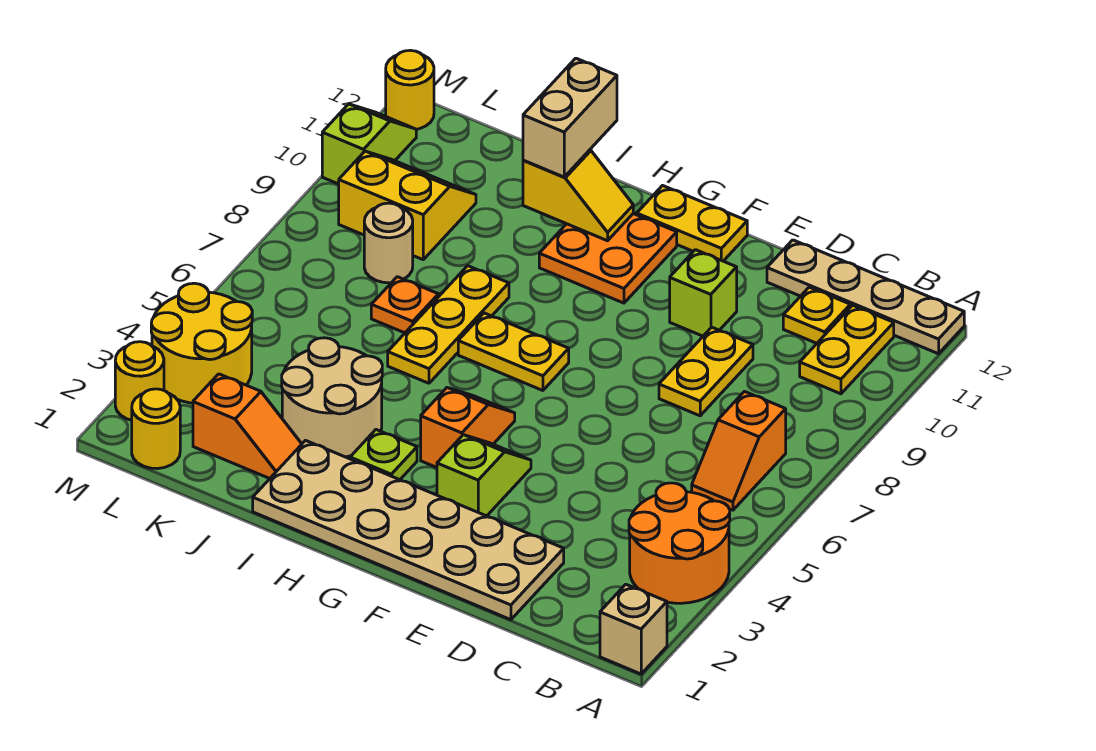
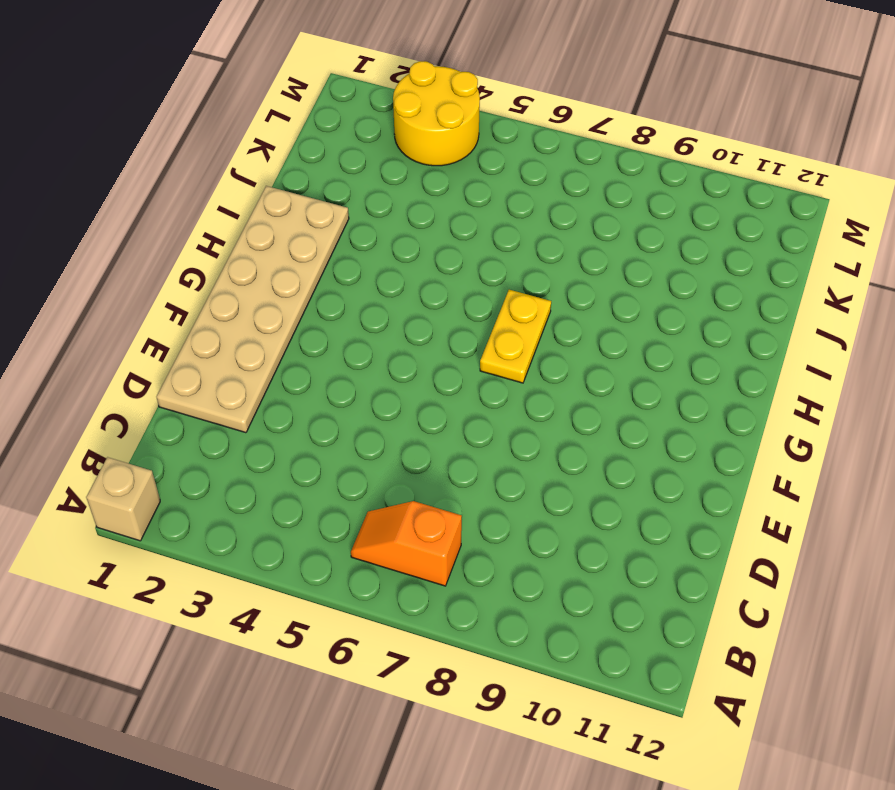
none -> orange 2x2 round brick [629,483,730,603]
none -> tan 1x4 plate [767,240,964,354]
none -> yellow 1x2 plate [800,305,894,394]

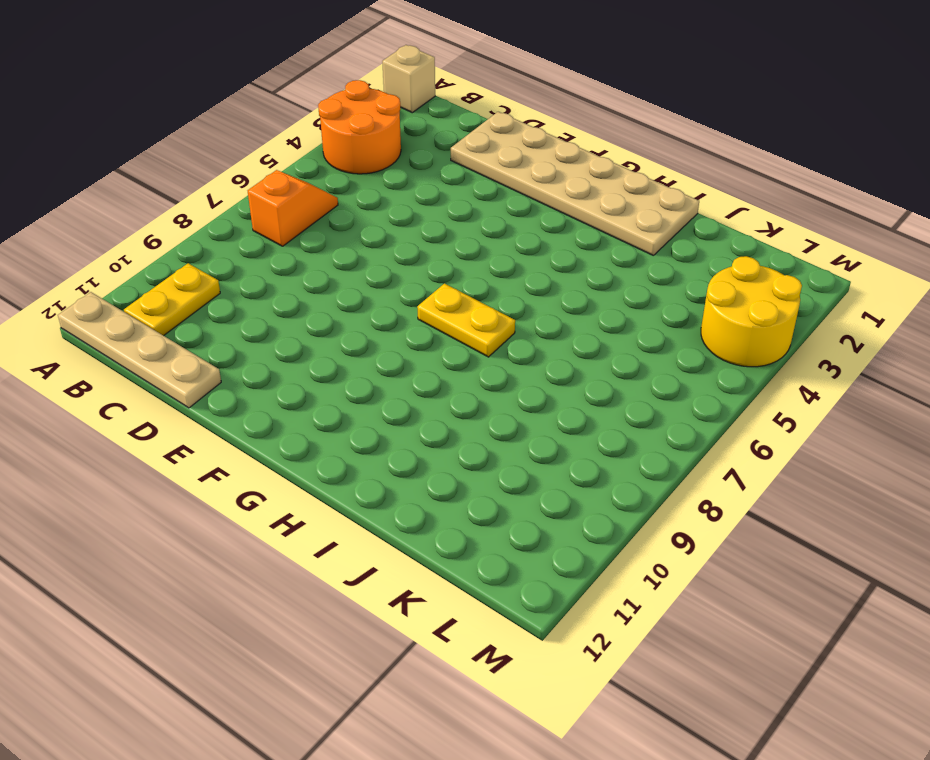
none -> yellow 1x1 plate [783,287,850,343]
none -> yellow 1x2 plate [659,327,753,416]
none -> lime 1x1 brick [670,250,737,336]

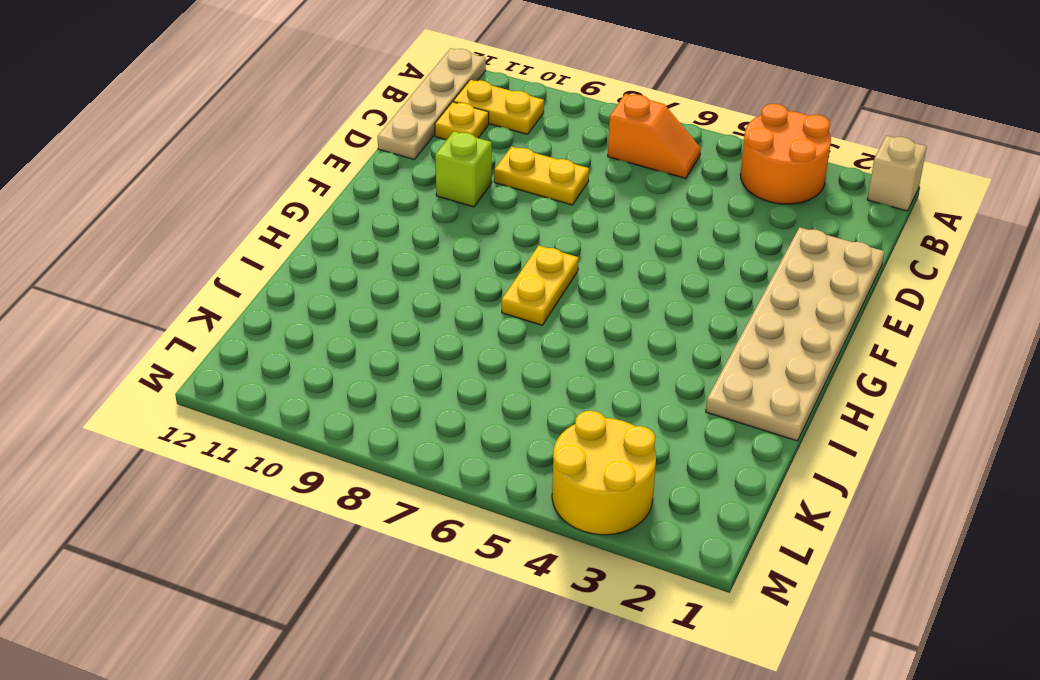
none -> lime 1x2 slope [437,435,531,516]
none -> yellow 1x2 plate [637,186,747,261]
none -> orange 1x2 slope [421,388,515,467]

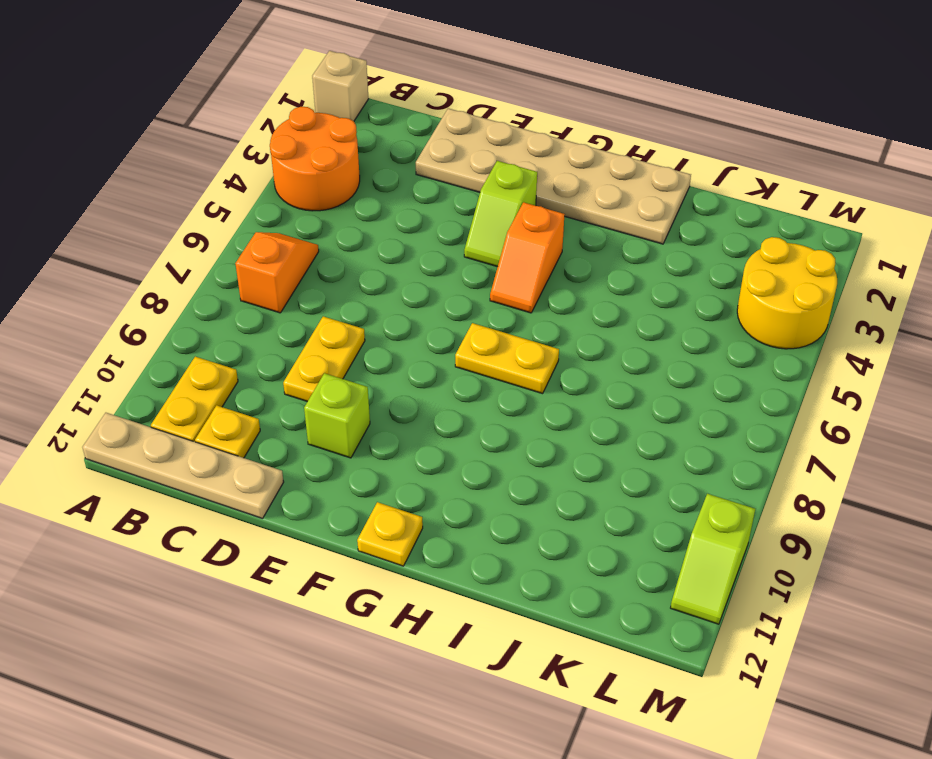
yellow 1x1 plate [357,502,423,566] -> yellow 1x2 plate [637,186,747,261]
none -> orange 2x2 plate [539,214,677,303]
none -> lime 1x1 plate [350,430,417,480]
none -> tan 2x2 round brick [282,338,382,457]

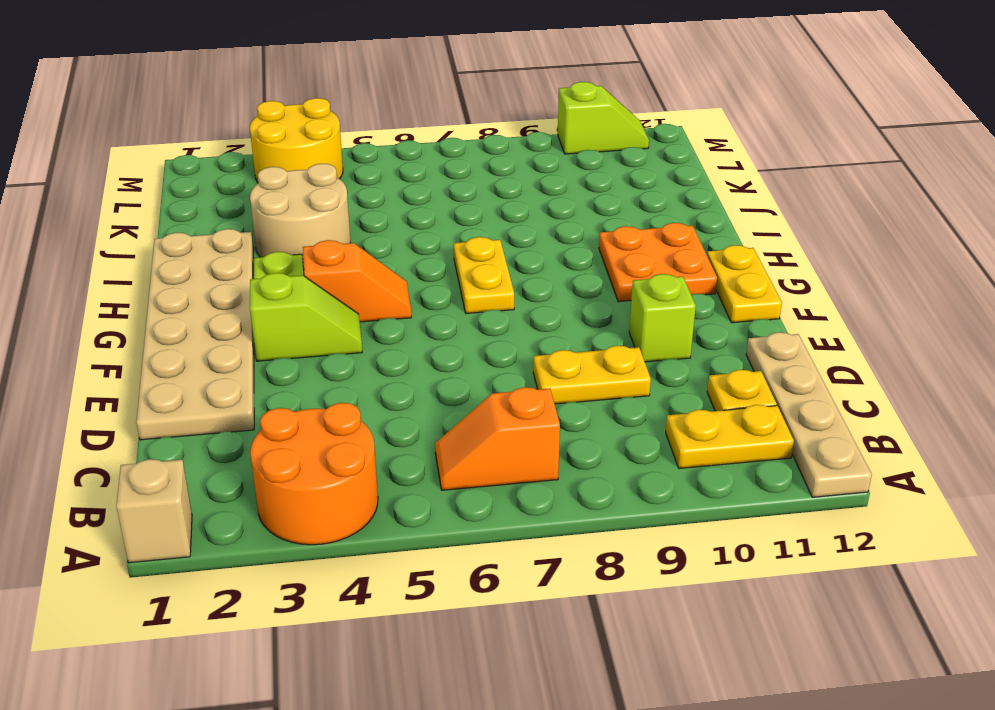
none -> yellow 1x3 plate [388,266,509,383]
none -> orange 1x2 slope [193,374,302,479]
none -> orange 1x1 plate [371,277,438,333]

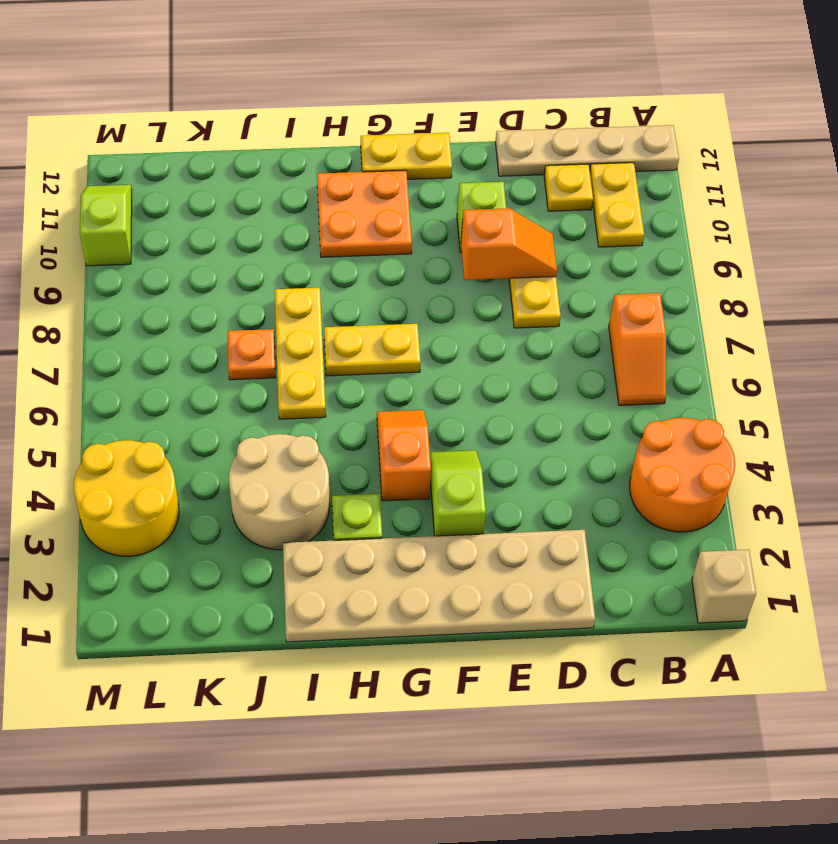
orange 1x2 slope [461,208,557,280] -> orange 1x2 slope moved to [193,374,302,479]
none -> tan 1x1 round brick [364,203,413,283]
none -> yellow 2x2 slope [339,151,476,260]
none -> yellow 1x1 round brick [132,389,180,469]

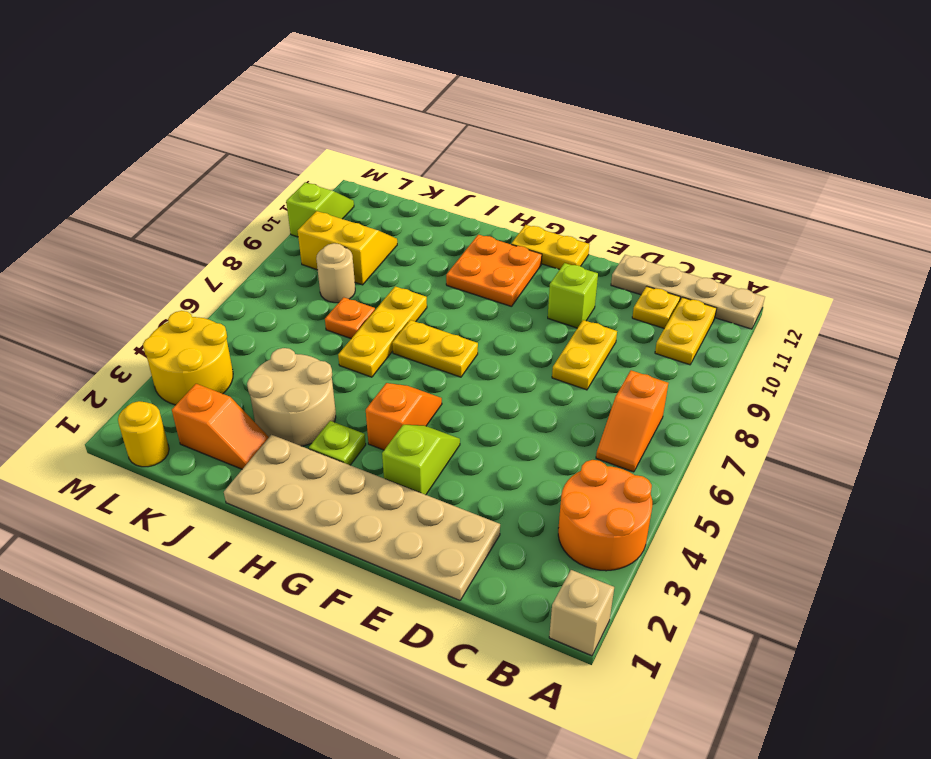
none -> yellow 1x1 round brick [115,342,164,420]
none -> yellow 1x1 round brick [386,50,434,129]
none -> yellow 1x2 slope [523,150,633,241]

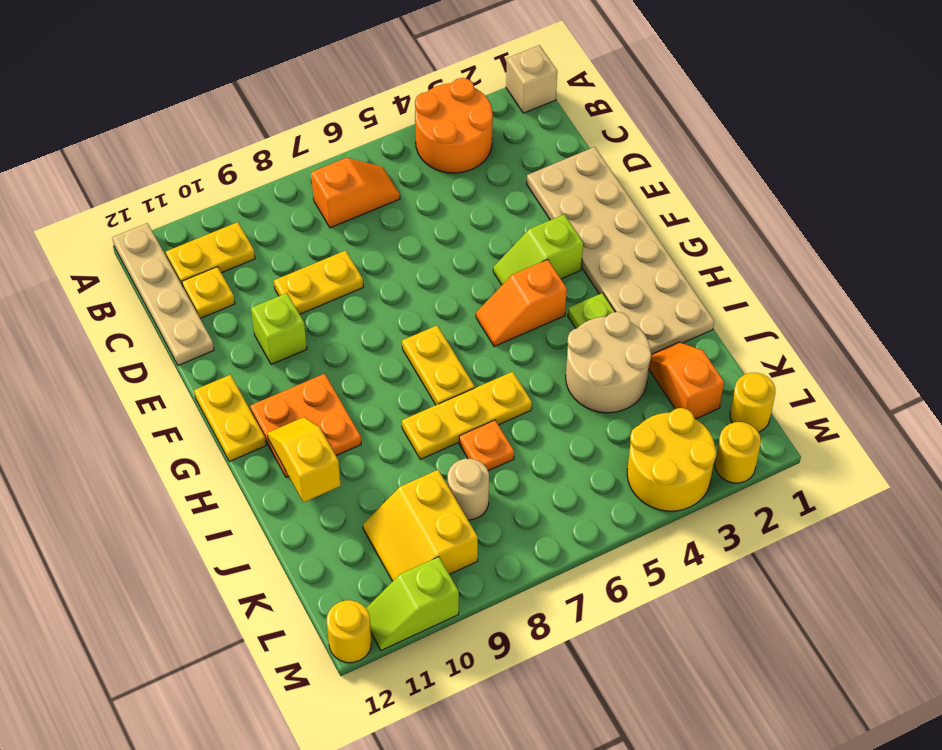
none -> tan 1x2 brick [523,58,617,177]

